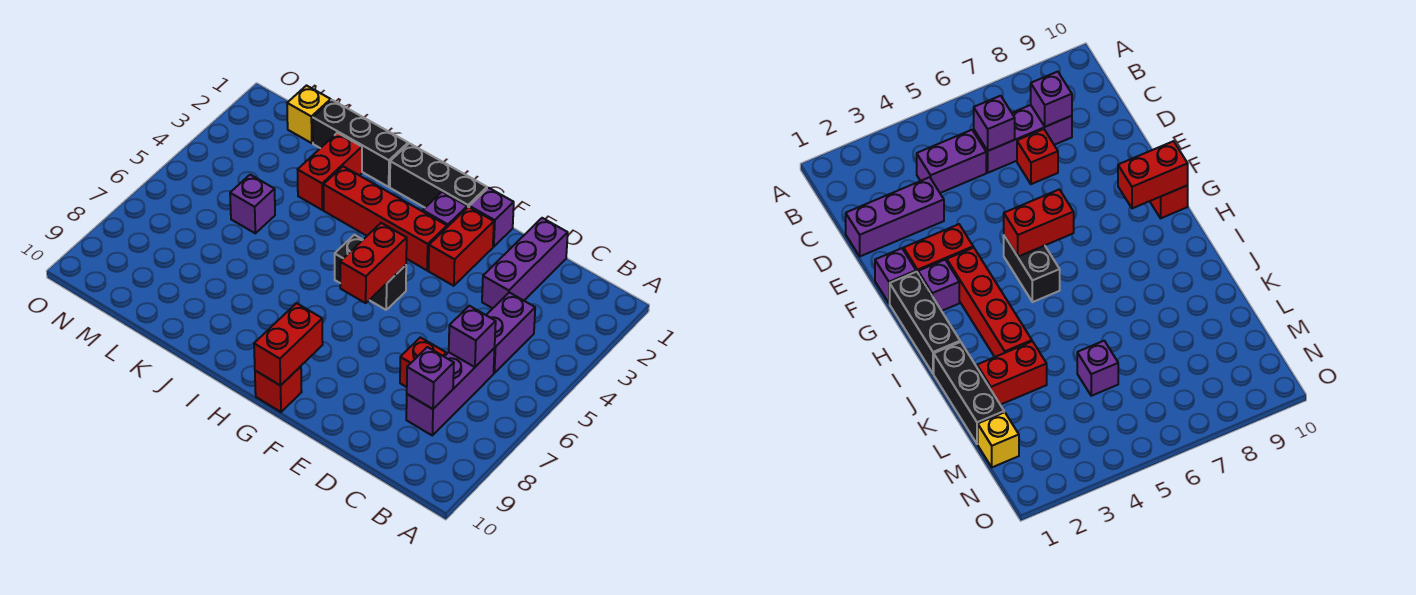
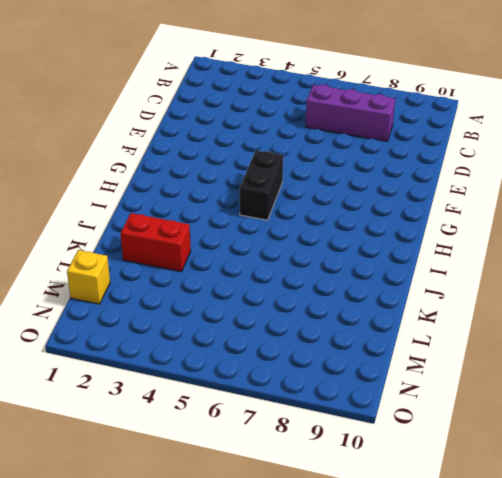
none -> purple 1x2 brick [486,292,535,373]
none -> purple 1x3 brick [482,218,568,308]
none -> red 1x1 brick [400,337,446,387]

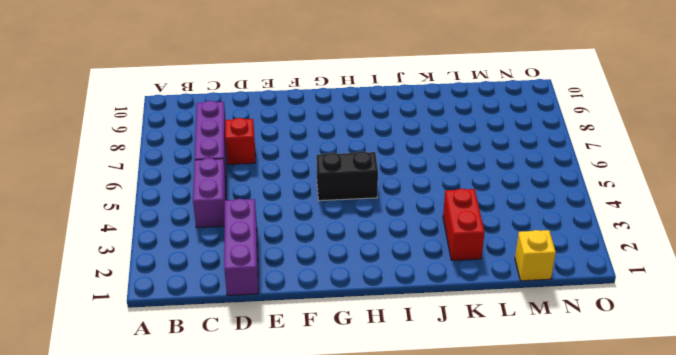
none -> purple 1x1 brick [469,188,514,247]
none -> red 1x2 brick [428,207,494,286]
none -> black 1x3 brick [390,143,487,208]

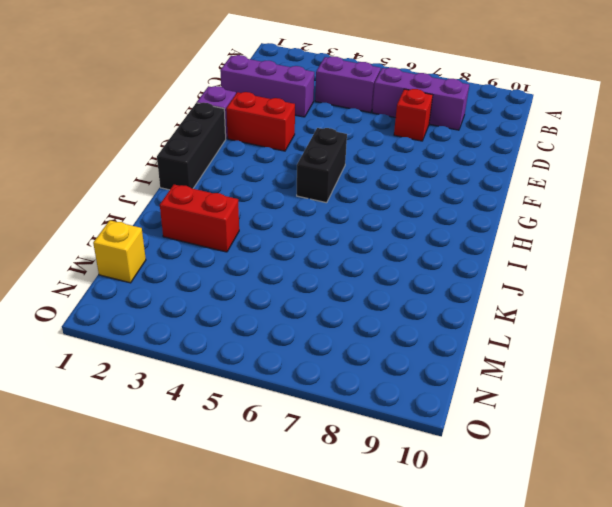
none -> purple 1x1 brick [423,192,467,227]
none -> red 1x4 brick [323,166,447,270]
none -> red 1x1 brick [255,366,302,412]

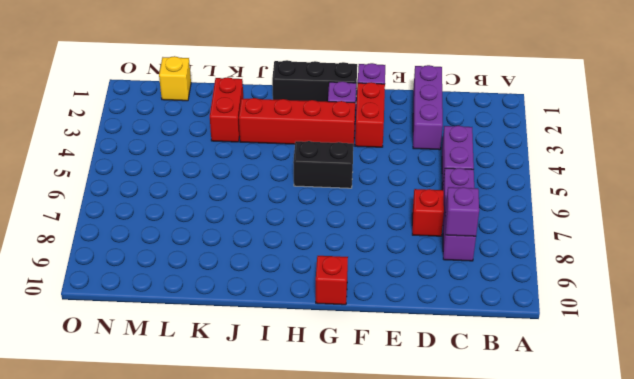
none -> black 1x3 brick [313,100,408,187]
none -> purple 1x1 brick [230,175,275,233]
none -> purple 1x1 brick [449,306,496,367]

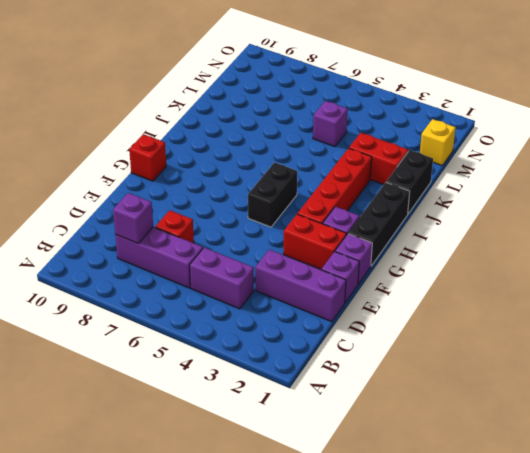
purple 1x1 brick [322,252,359,302] -> purple 1x1 brick moved to [449,306,496,367]
black 1x2 brick [386,150,433,214] -> black 1x3 brick [313,100,408,187]
none -> red 1x2 brick [340,223,407,303]
none -> red 1x2 brick [254,303,323,386]

